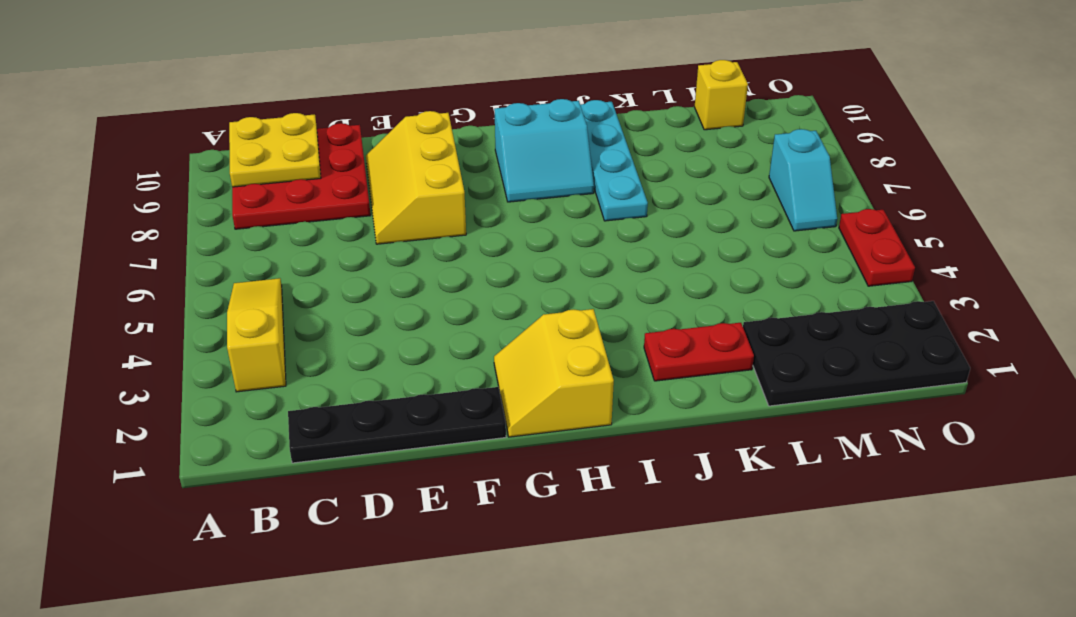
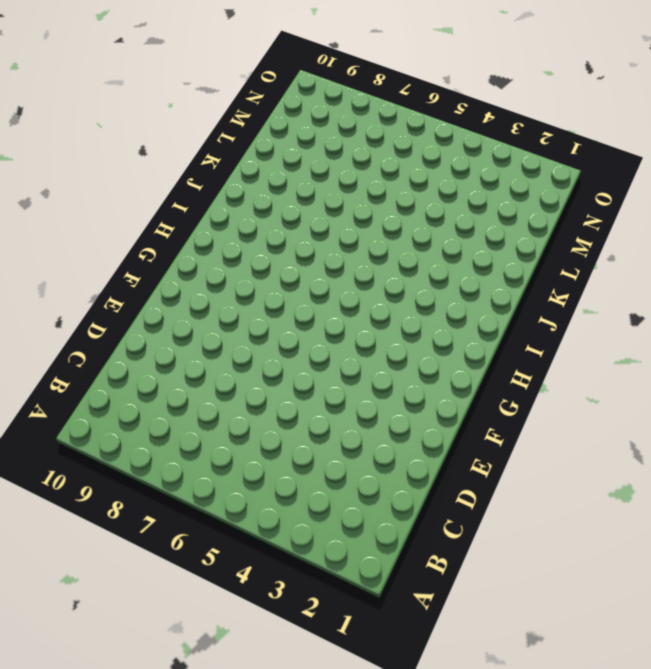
none -> yellow 1x3 slope [227,278,286,392]
none -> red 3x3 plate [232,123,371,229]
none -> black 1x4 plate [288,387,506,463]

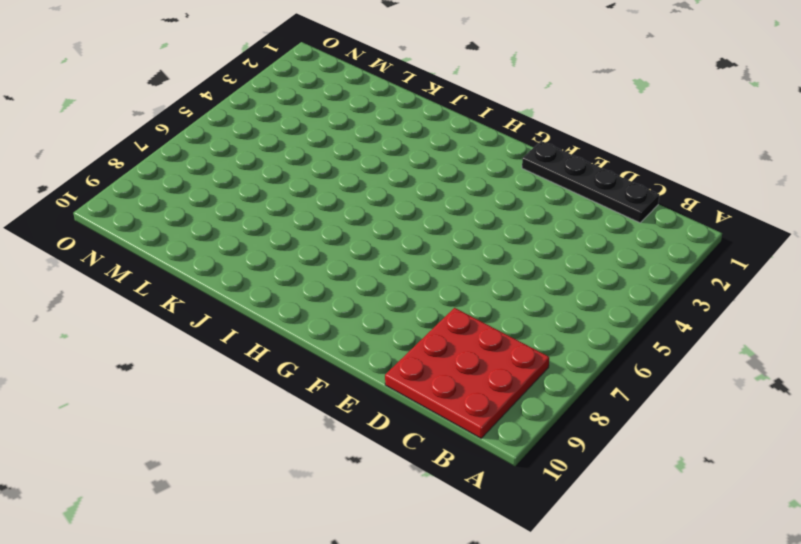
none -> yellow 1x3 slope [227,278,286,392]
none -> yellow 2x3 slope [366,111,466,244]
none -> yellow 2x2 slope [494,309,614,437]

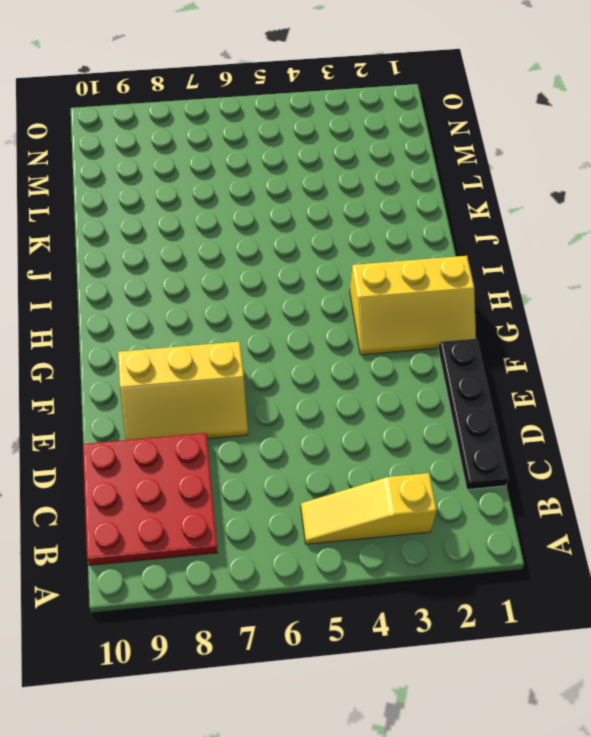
yellow 2x3 slope [350,256,476,355] -> yellow 2x2 slope [494,309,614,437]
none -> cyan 2x2 slope [494,99,594,202]
none -> red 1x2 plate [644,323,754,381]
none -> cyan 1x4 plate [580,100,648,221]

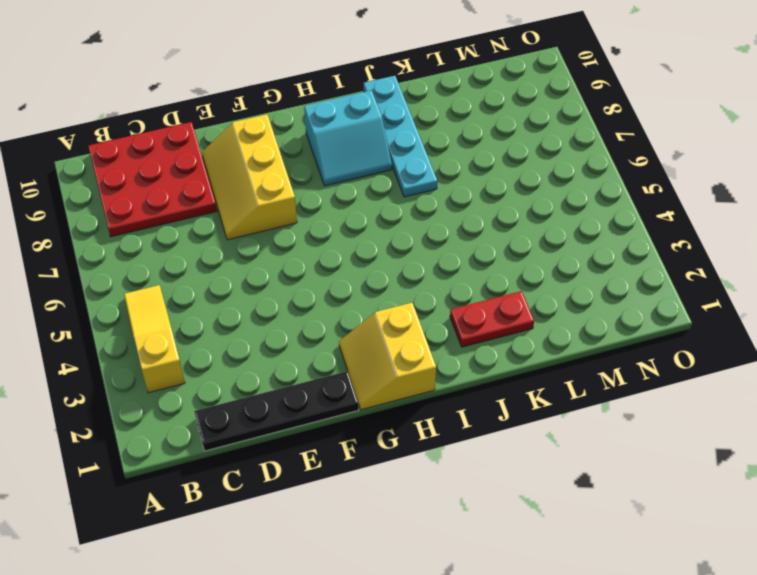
none -> black 2x4 plate [743,301,970,406]
none -> yellow 1x1 brick [695,60,748,130]
none -> cyan 1x2 slope [769,129,837,231]

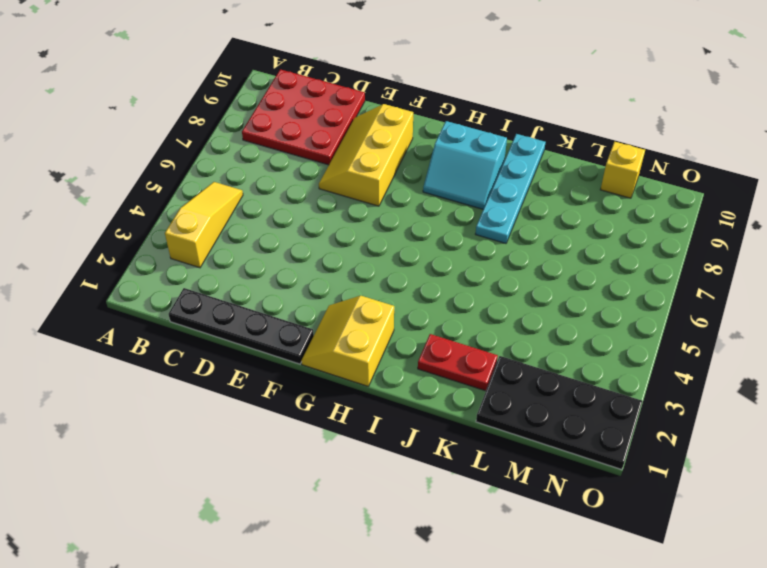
none -> cyan 1x2 slope [769,129,837,231]
none -> red 1x2 plate [839,209,915,286]
none -> yellow 2x2 plate [229,113,321,187]

